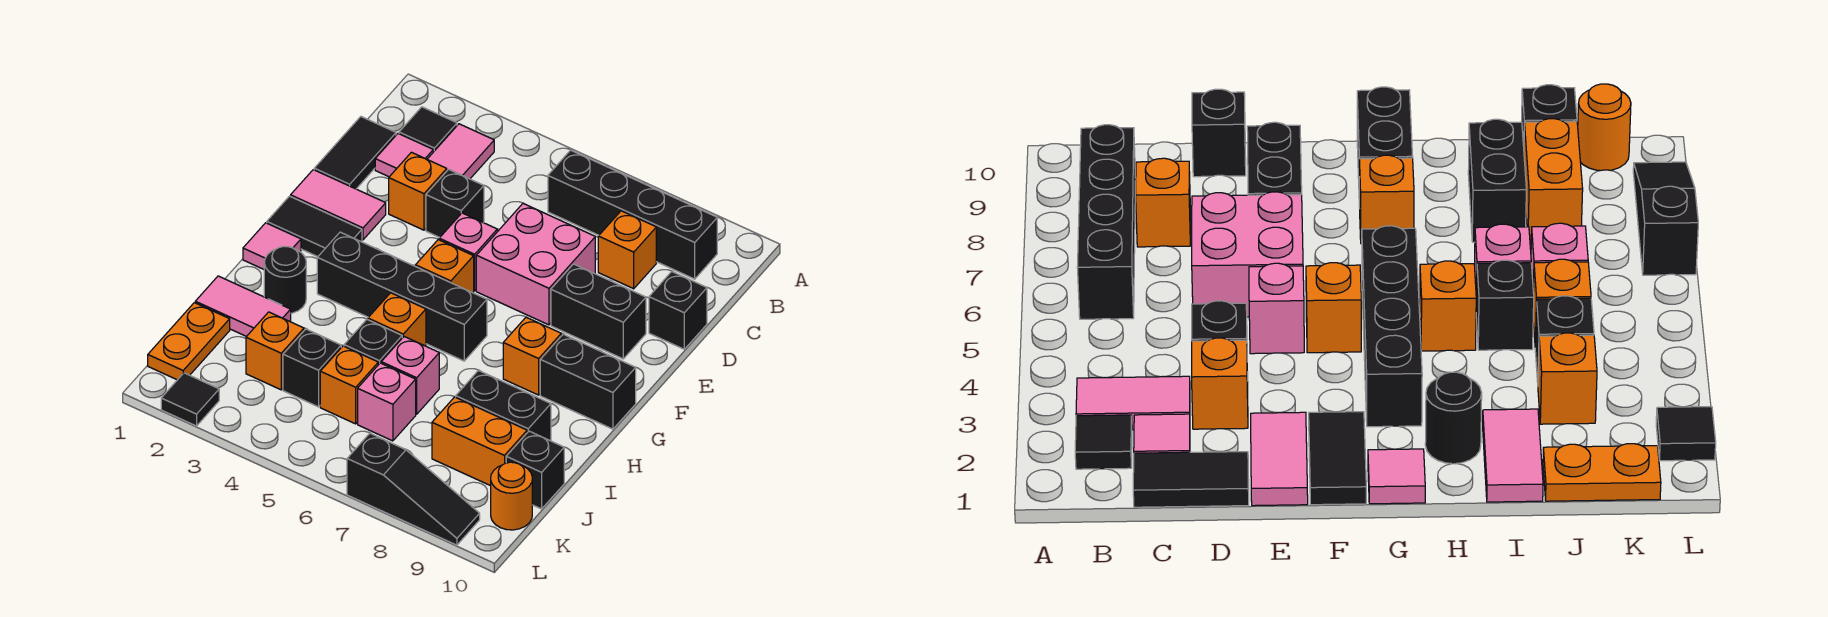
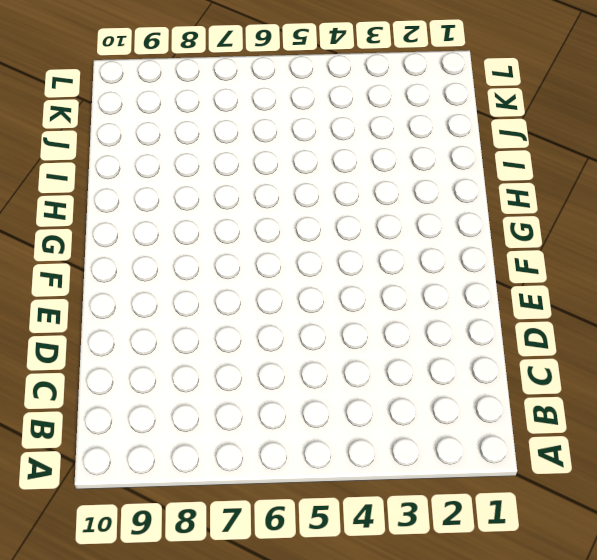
none -> black 1x1 tile [399,107,457,152]
none -> pink 1x2 tile [427,124,494,179]
none -> black 1x4 brick [548,150,717,279]
none -> black 1x2 tile [314,117,396,189]

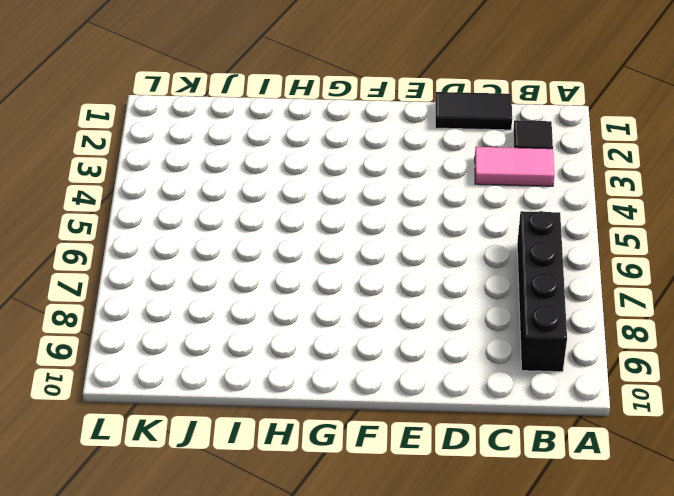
none -> pink 1x1 tile [375,134,433,177]
none -> orange 1x1 brick [598,211,656,289]
none -> orange 1x1 brick [389,152,447,230]
none -> black 1x1 brick [426,169,484,237]

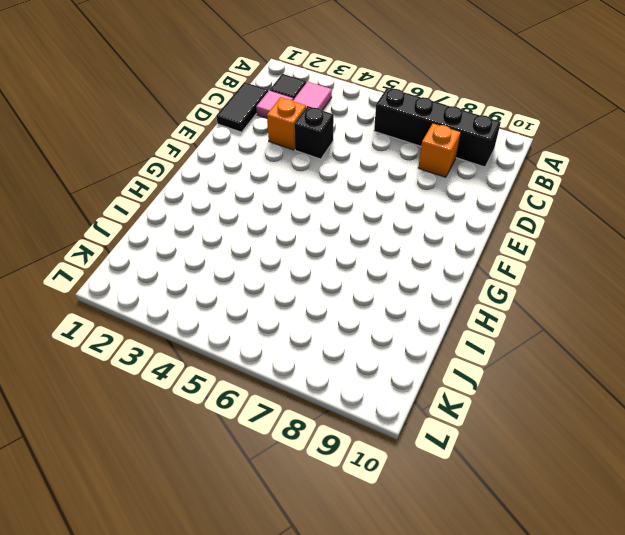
none -> pink 2x2 brick [476,203,595,325]
none -> black 1x1 brick [649,272,707,349]
none -> pink 1x2 tile [291,170,386,240]
none -> pink 1x1 brick [439,213,497,291]

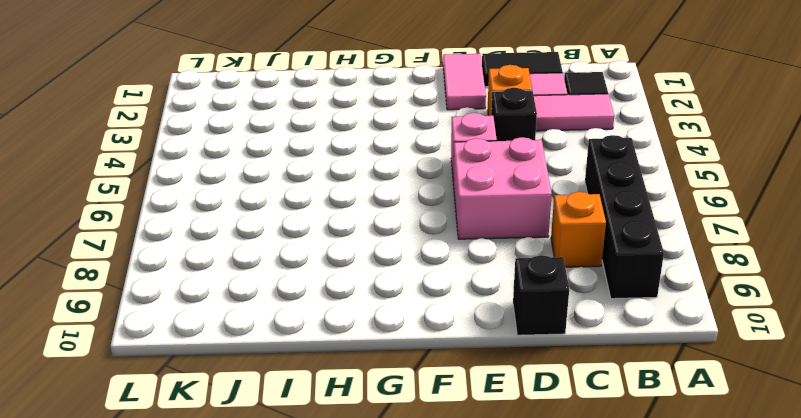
none -> black 1x2 brick [551,264,646,359]
none -> black 1x2 tile [267,196,362,257]
none -> orange 1x1 brick [415,239,474,293]
none -> pink 1x1 tile [243,223,301,269]

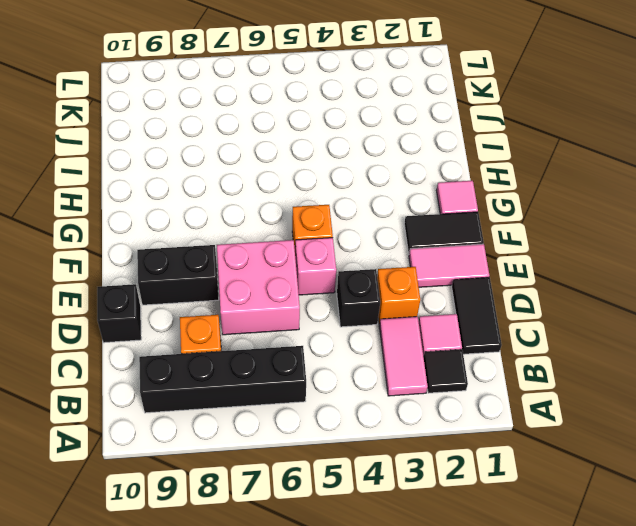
none -> black 1x4 brick [317,232,487,361]
none -> orange 1x1 brick [503,317,561,395]
none -> black 1x2 brick [540,334,636,429]
none -> black 1x1 round brick [264,246,306,313]

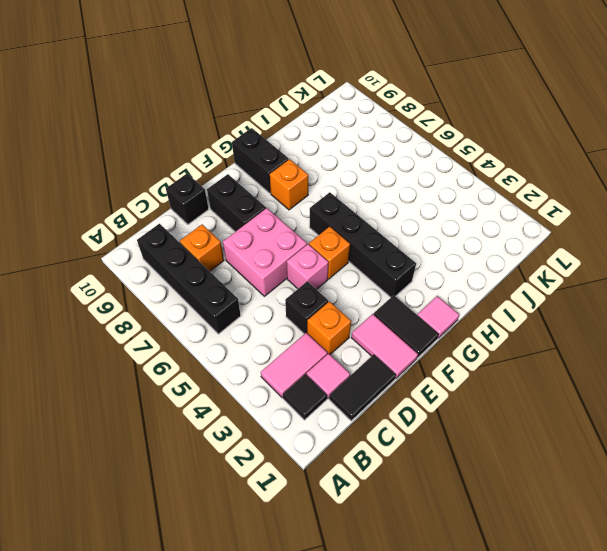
none -> black 1x1 round brick [264,246,306,313]
none -> orange 1x1 brick [368,293,426,346]
none -> pink 1x2 tile [195,276,291,337]
none -> black 1x1 brick [344,319,402,365]

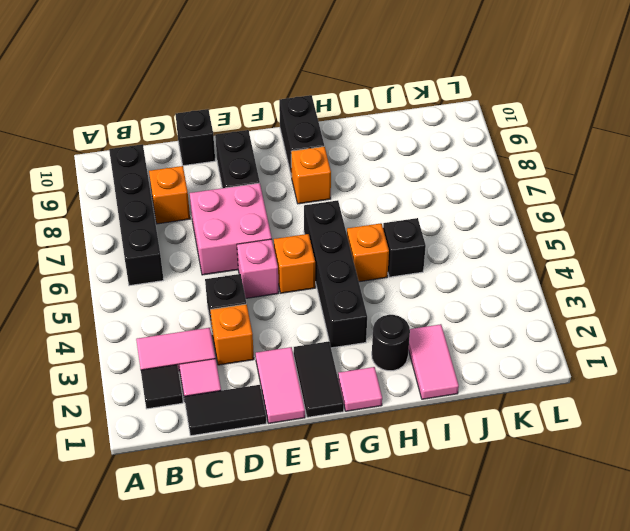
none -> pink 1x1 brick [381,337,439,414]
none -> black 1x2 brick [456,370,551,441]
none -> orange 1x2 plate [148,303,230,380]
none -> orange 1x1 brick [246,312,304,390]

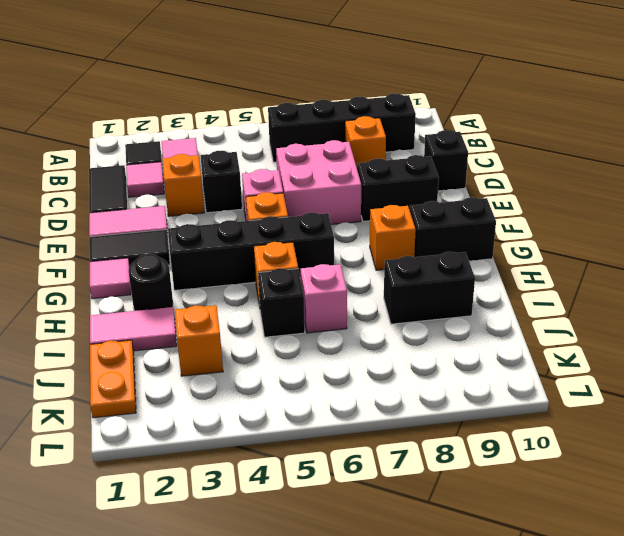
none -> black 1x1 brick [283,329,341,407]
none -> orange 1x1 brick [320,346,378,424]
none -> pink 1x1 brick [358,363,416,441]
none -> orange 1x2 brick [432,397,527,486]

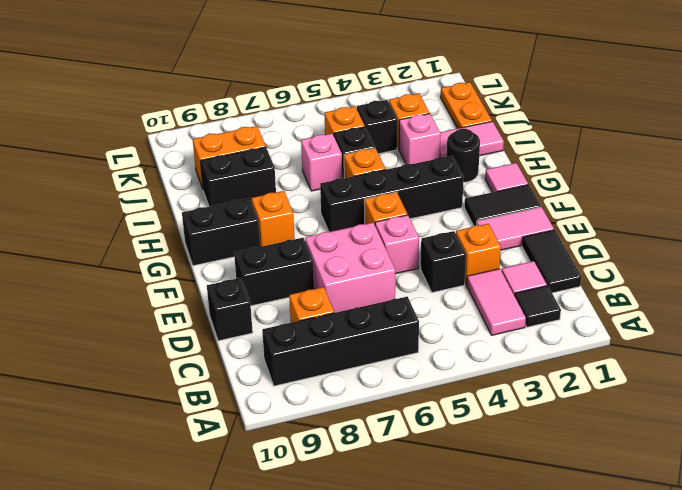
pink 1x1 brick [399,114,441,164] -> pink 1x1 brick moved to [358,363,416,441]
none -> black 1x1 brick [506,431,564,509]
none -> orange 1x1 round brick [491,462,532,530]
none -> black 1x1 tile [161,373,219,426]
none -> black 1x3 slope [347,433,480,545]

